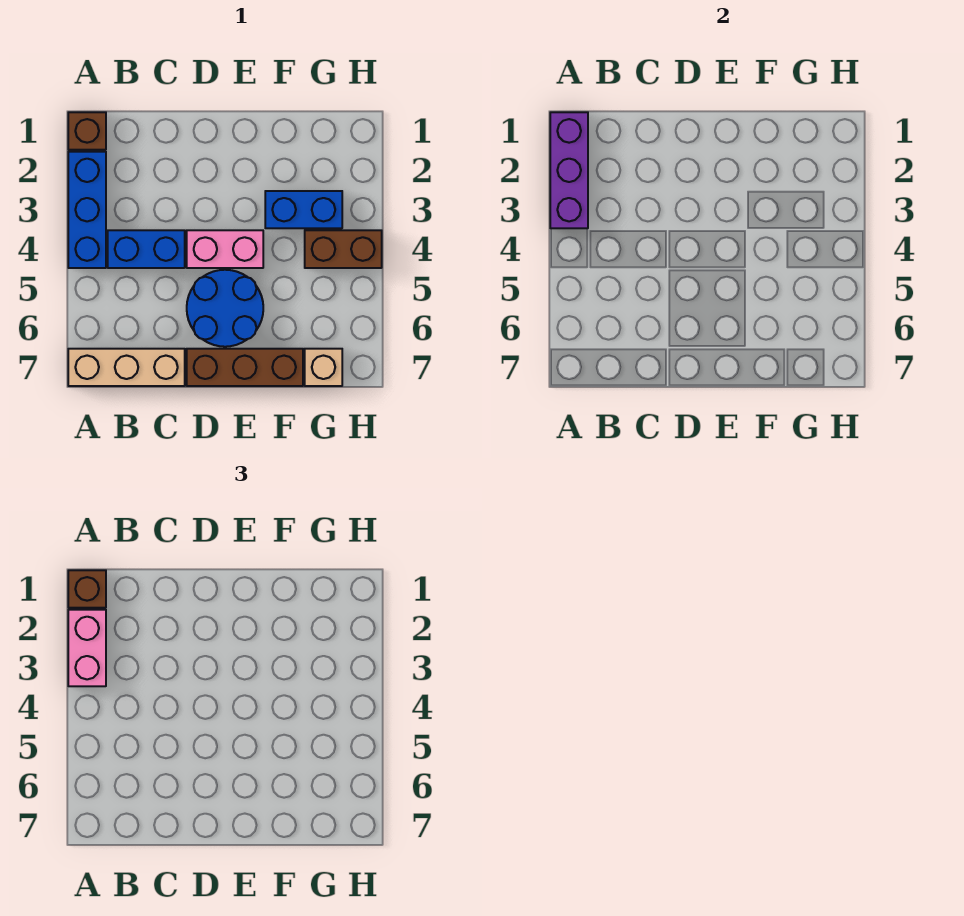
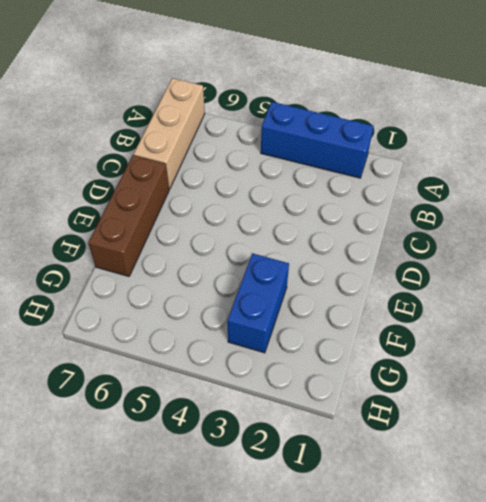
none -> brown 1x1 brick [68,112,106,150]
none -> blue 1x2 brick [108,230,185,268]
none -> pink 1x2 brick [187,230,263,268]

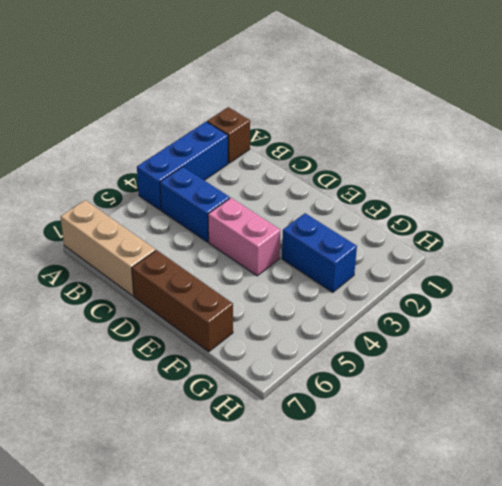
none -> blue 2x2 round brick [187,270,263,347]
none -> brown 1x2 brick [305,230,382,268]
none -> tan 1x1 brick [305,349,342,386]

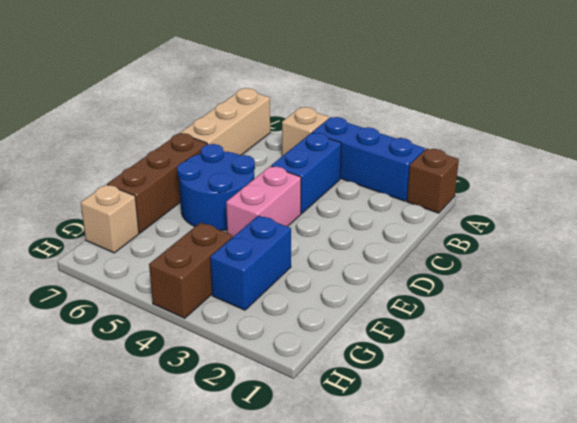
tan 1x1 brick [282,107,329,156] -> none
none -> purple 1x3 brick [550,112,588,228]
none -> brown 1x1 brick [68,570,106,608]
none -> pink 1x2 brick [68,610,106,686]

